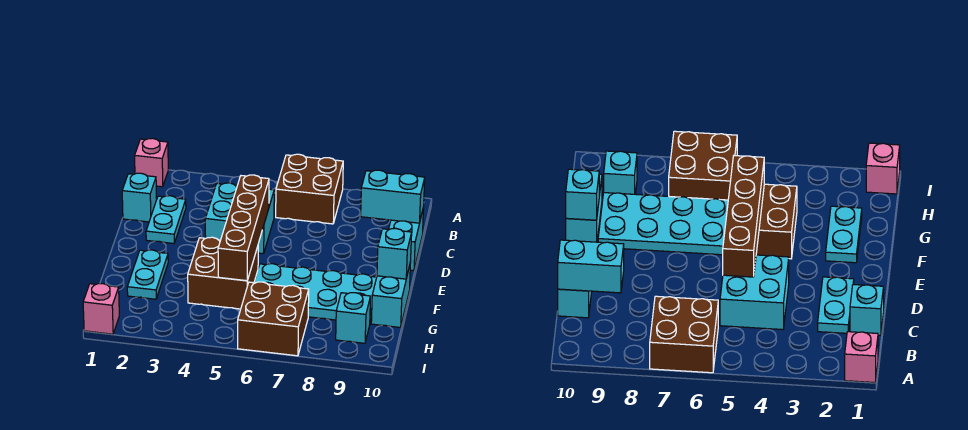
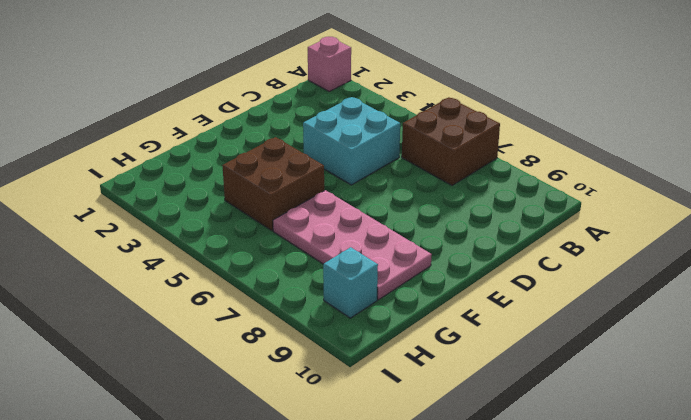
pink 2x4 plate [273,190,432,300] -> cyan 2x4 plate [254,264,377,322]
none -> cyan 1x1 brick [122,173,157,222]
none -> cyan 1x2 plate [146,196,186,243]
none -> cyan 1x2 brick [389,207,424,271]

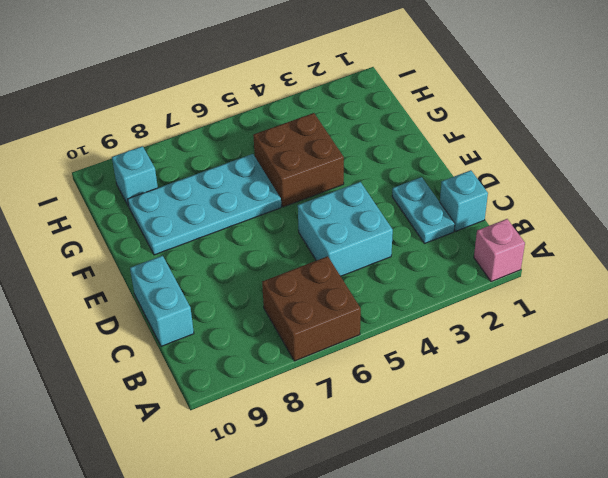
none -> cyan 1x2 plate [127,250,168,299]
none -> cyan 1x2 brick [371,262,411,327]
none -> brown 2x2 brick [238,282,309,356]

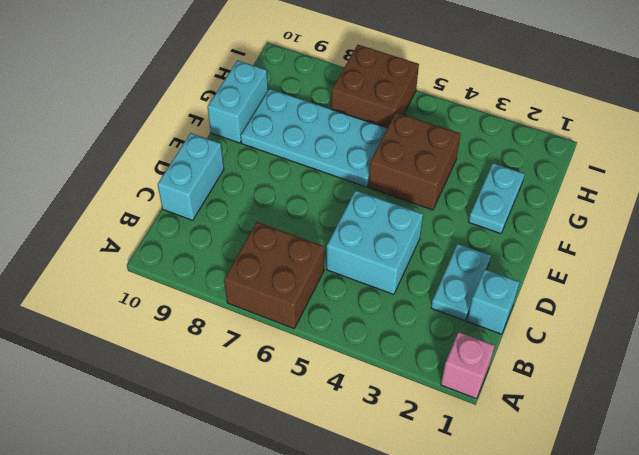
none -> cyan 1x1 brick [336,293,371,343]
none -> pink 1x1 brick [83,284,119,334]
none -> cyan 1x2 brick [361,170,425,223]

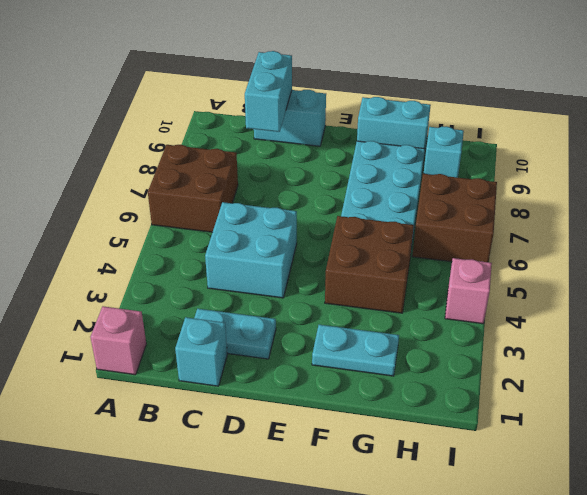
pink 1x1 brick [445,258,492,324] -> pink 1x1 brick moved to [83,284,119,334]
none -> brown 1x4 brick [218,175,269,281]
none -> cyan 1x1 brick [377,229,412,279]

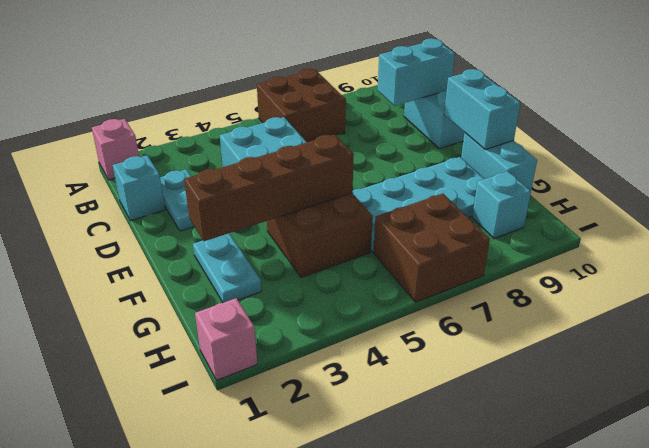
cyan 1x2 brick [444,69,520,150] -> cyan 1x1 brick [377,229,412,279]
brown 1x4 brick [184,134,354,241] -> brown 1x4 brick turned to [218,175,269,281]

